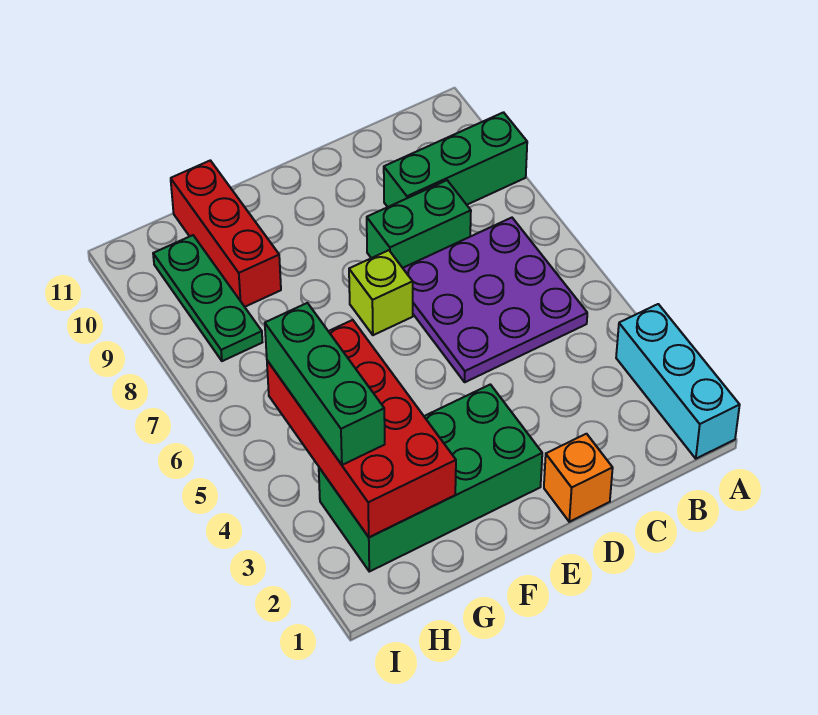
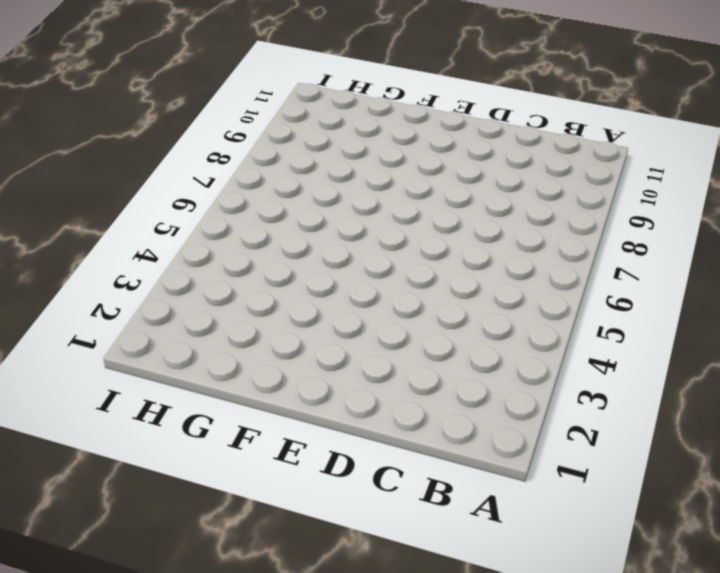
none -> cyan 1x3 brick [616,304,740,459]
none -> green 1x3 brick [384,112,527,207]

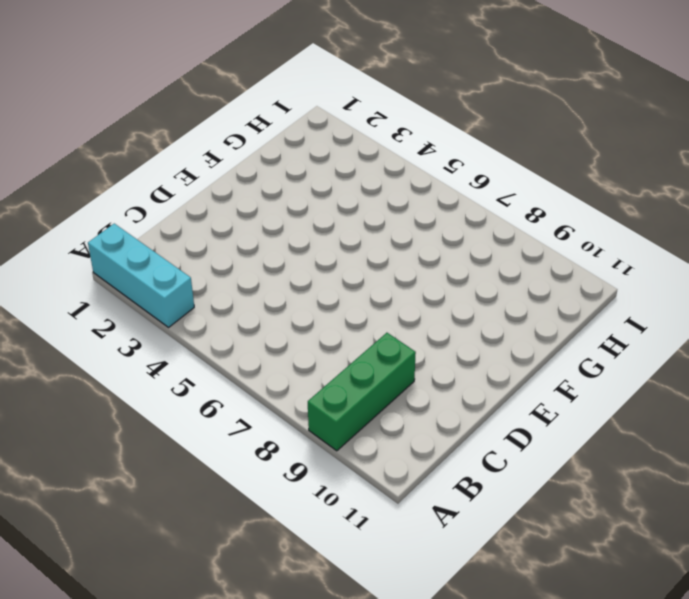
none -> purple 3x3 plate [403,218,587,382]
none -> green 1x2 brick [367,180,471,268]

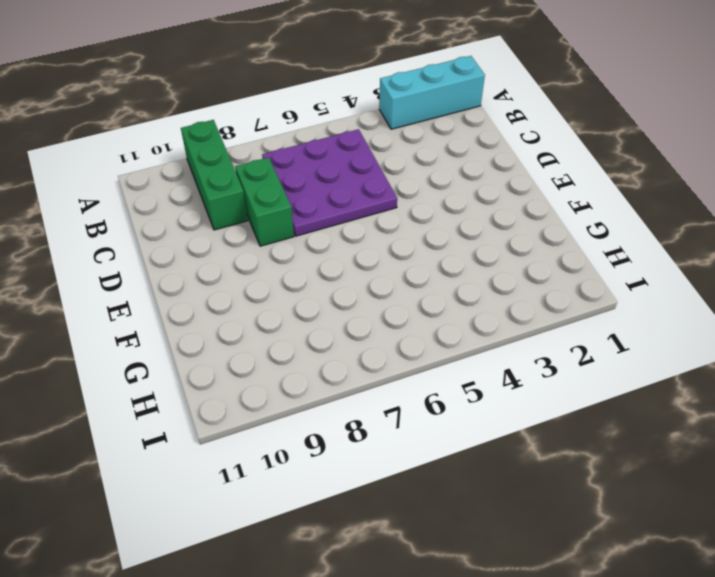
none -> orange 1x1 brick [544,434,613,522]
none -> green 2x4 brick [319,384,542,572]

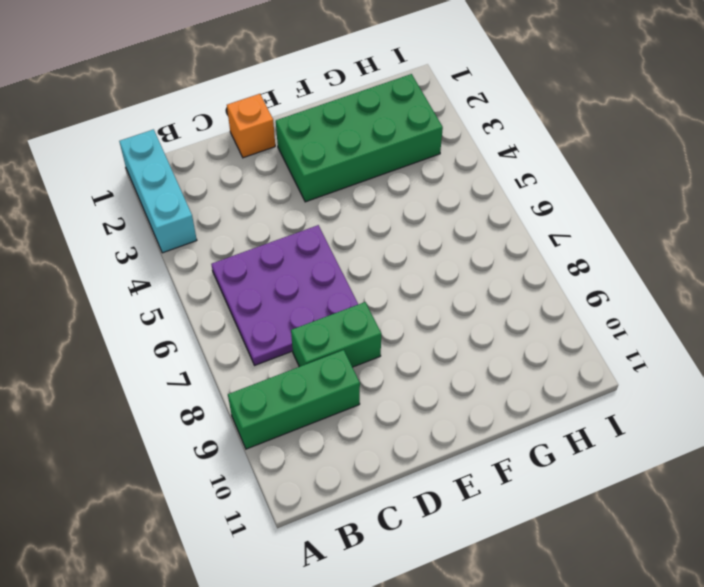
none -> lime 1x1 brick [349,250,413,335]
none -> red 1x3 brick [171,160,281,307]

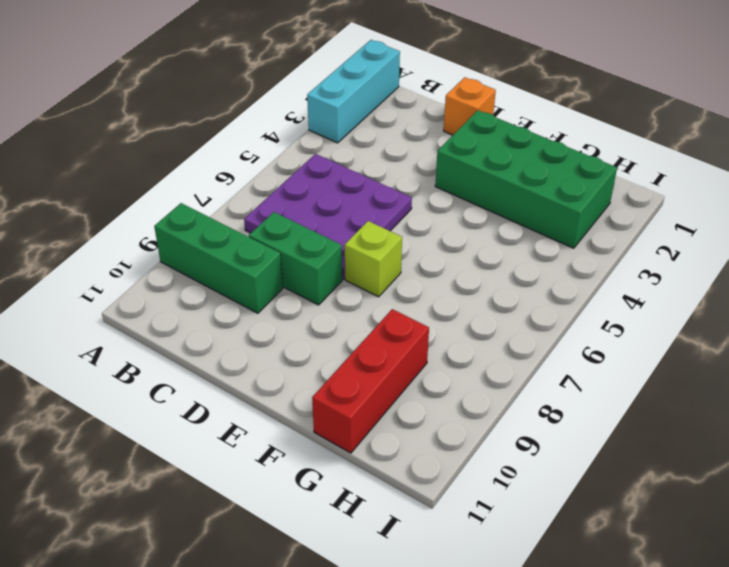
none -> green 1x3 plate [153,235,262,361]
none -> red 2x4 brick [267,320,456,537]

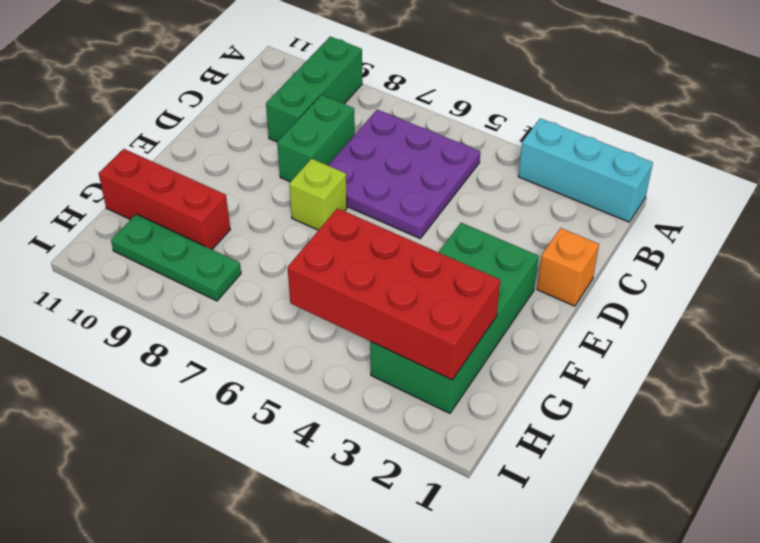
none -> green 1x3 brick [265,303,385,465]

